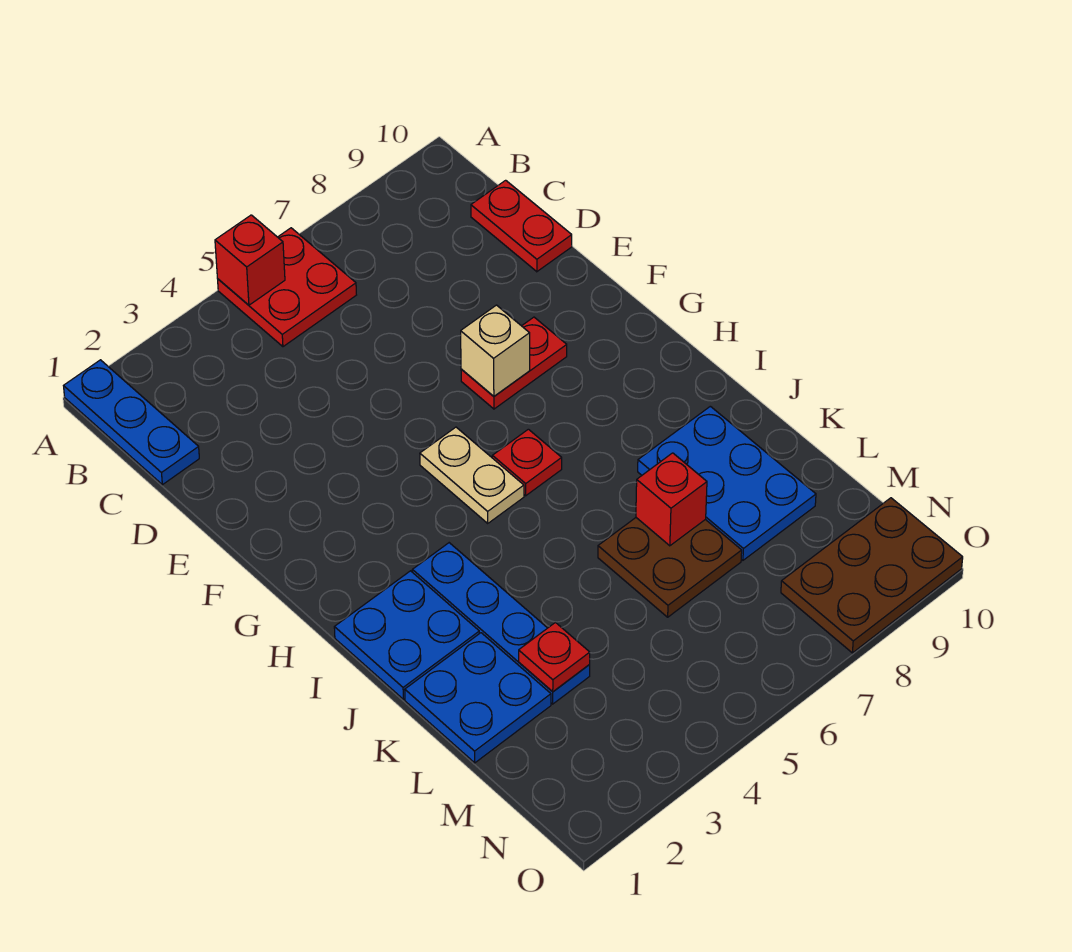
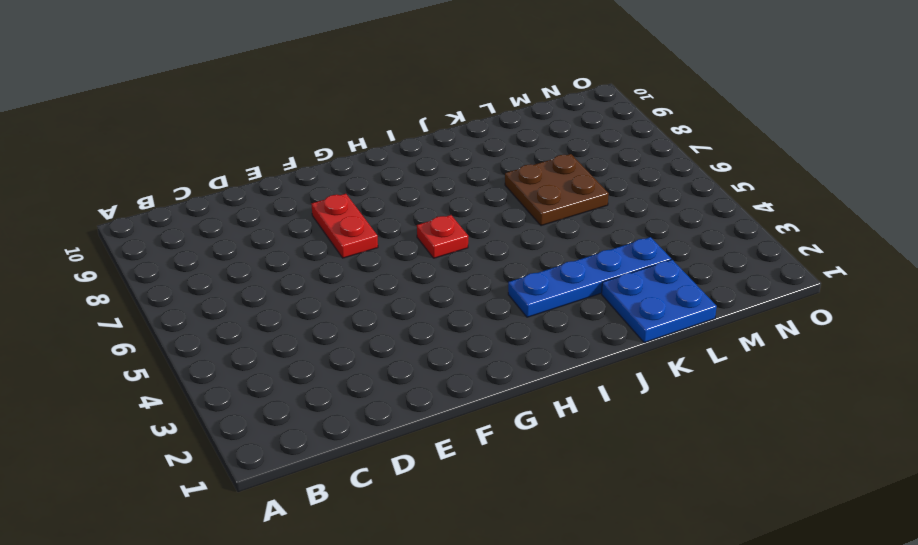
none -> blue 1x3 plate [64,360,199,485]
none -> red 2x2 plate [218,228,356,347]
none -> red 1x2 plate [471,180,572,272]

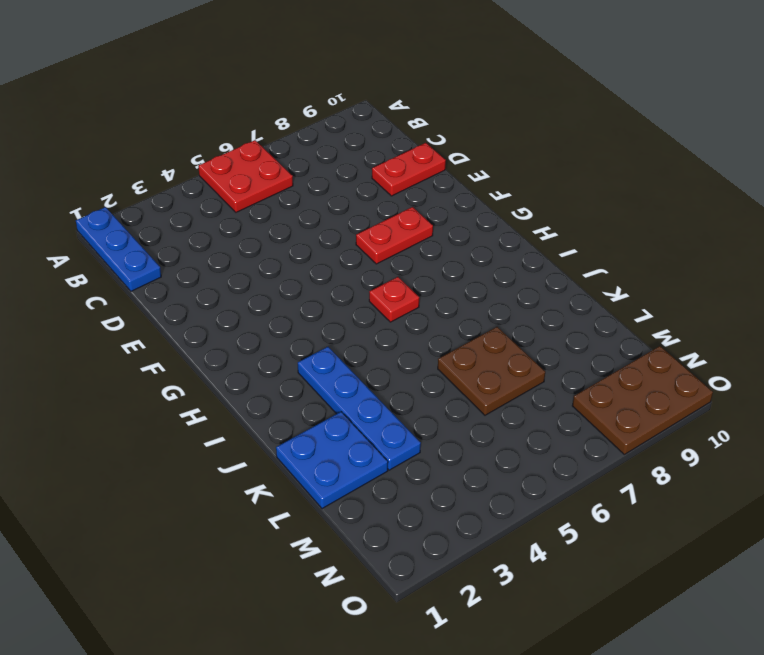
red 1x2 plate [372,143,446,196] -> red 1x2 plate turned to [471,180,572,272]
none -> tan 1x2 plate [420,427,524,523]
none -> blue 2x2 plate [334,571,479,699]
none -> blue 2x3 plate [638,406,816,560]

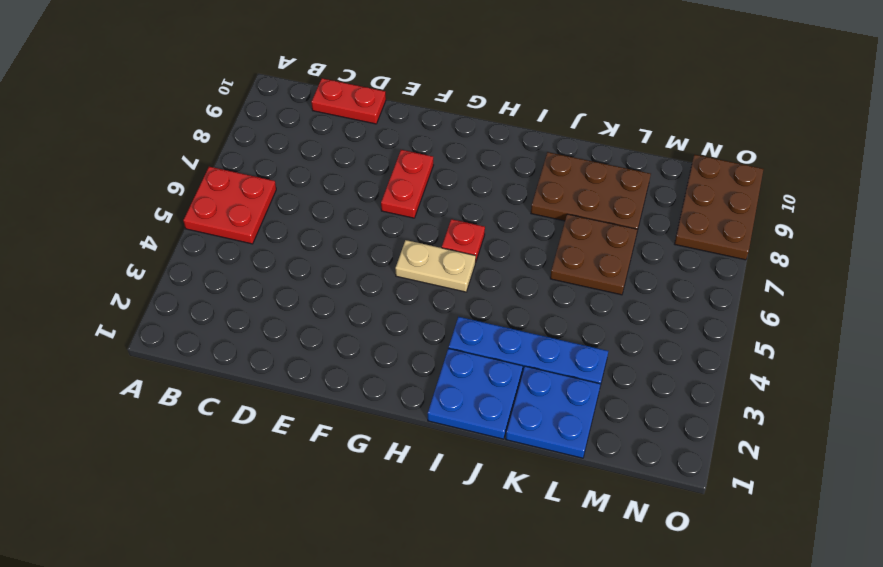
brown 2x3 plate [531,152,651,231] -> blue 2x3 plate [638,406,816,560]
none -> blue 1x3 plate [64,360,199,485]
none -> red 1x1 brick [215,215,285,305]
none -> tan 1x1 brick [461,305,530,396]

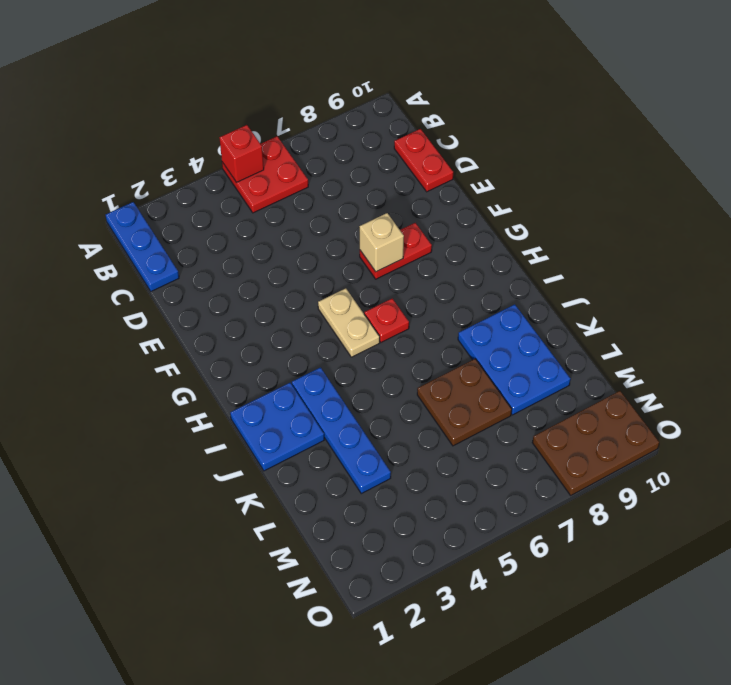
none -> blue 2x2 plate [405,633,551,763]
none -> red 1x1 brick [636,453,707,546]
none -> red 1x1 plate [519,623,590,692]

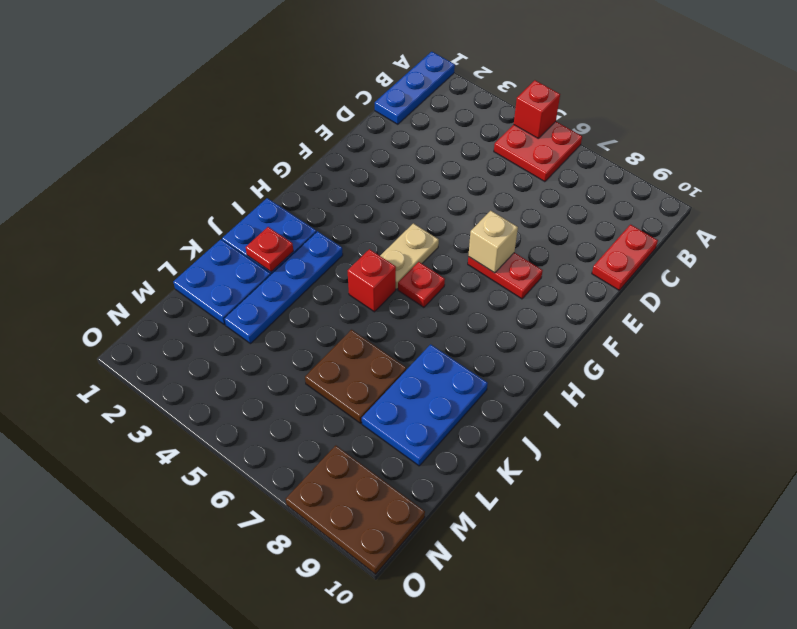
red 1x1 brick [348,249,396,312] -> red 1x1 brick moved to [636,453,707,546]
red 1x1 plate [246,227,293,272] -> red 1x1 plate moved to [519,623,590,692]

